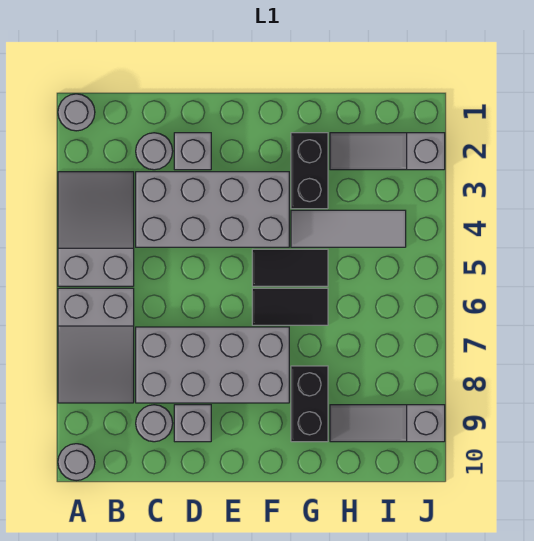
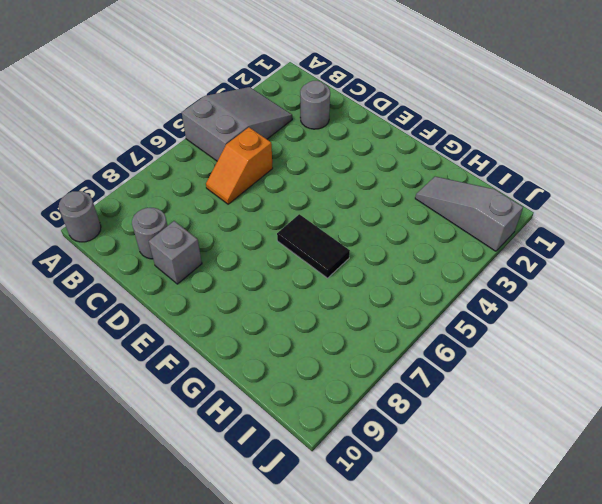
orange 1x2 slope [206,127,273,204] -> none
none -> grey 1x1 round brick [58,94,95,131]
none -> grey 2x3 slope [58,288,134,403]
none -> grey 2x4 brick [136,172,289,247]

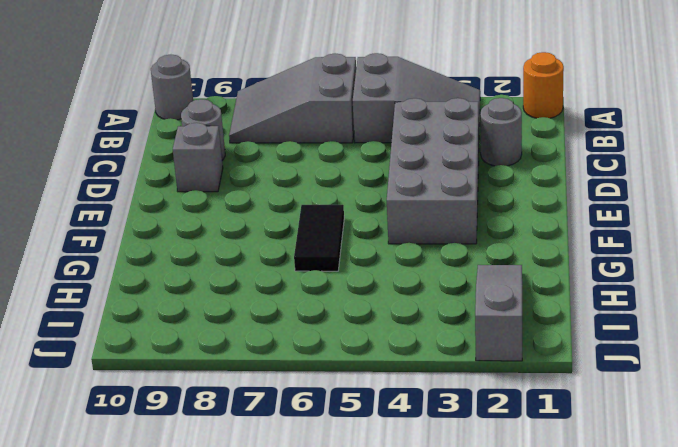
orange 1x1 round brick [523,52,564,118] -> grey 1x1 round brick [58,94,95,131]
none -> grey 2x4 brick [136,327,289,403]
none -> grey 1x1 brick [174,133,211,170]
none -> black 1x2 tile [252,249,328,286]

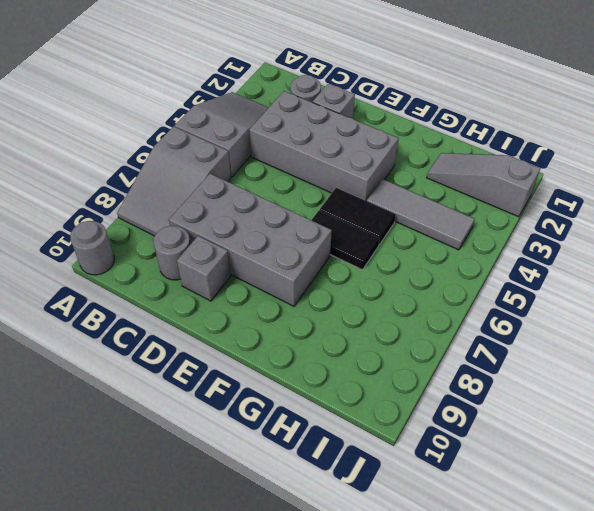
none -> grey 1x1 round brick [58,94,95,131]
none -> black 1x2 brick [291,133,328,209]
none -> black 1x2 brick [291,366,328,442]

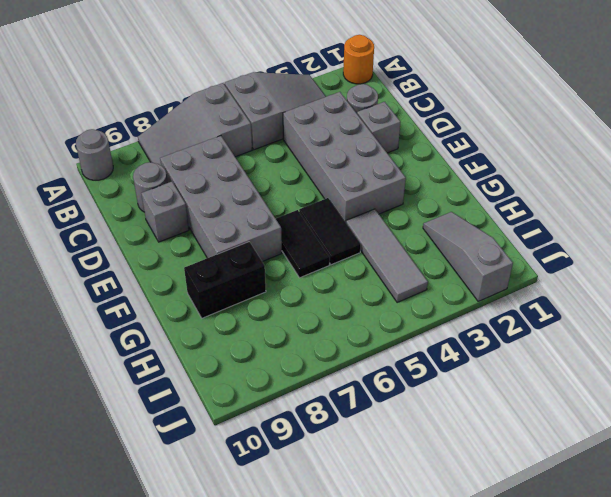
orange 1x1 round brick [343,35,374,84] -> grey 1x1 round brick [58,94,95,131]
none -> black 1x2 brick [291,133,328,209]
none -> grey 1x3 slope [330,405,445,442]

